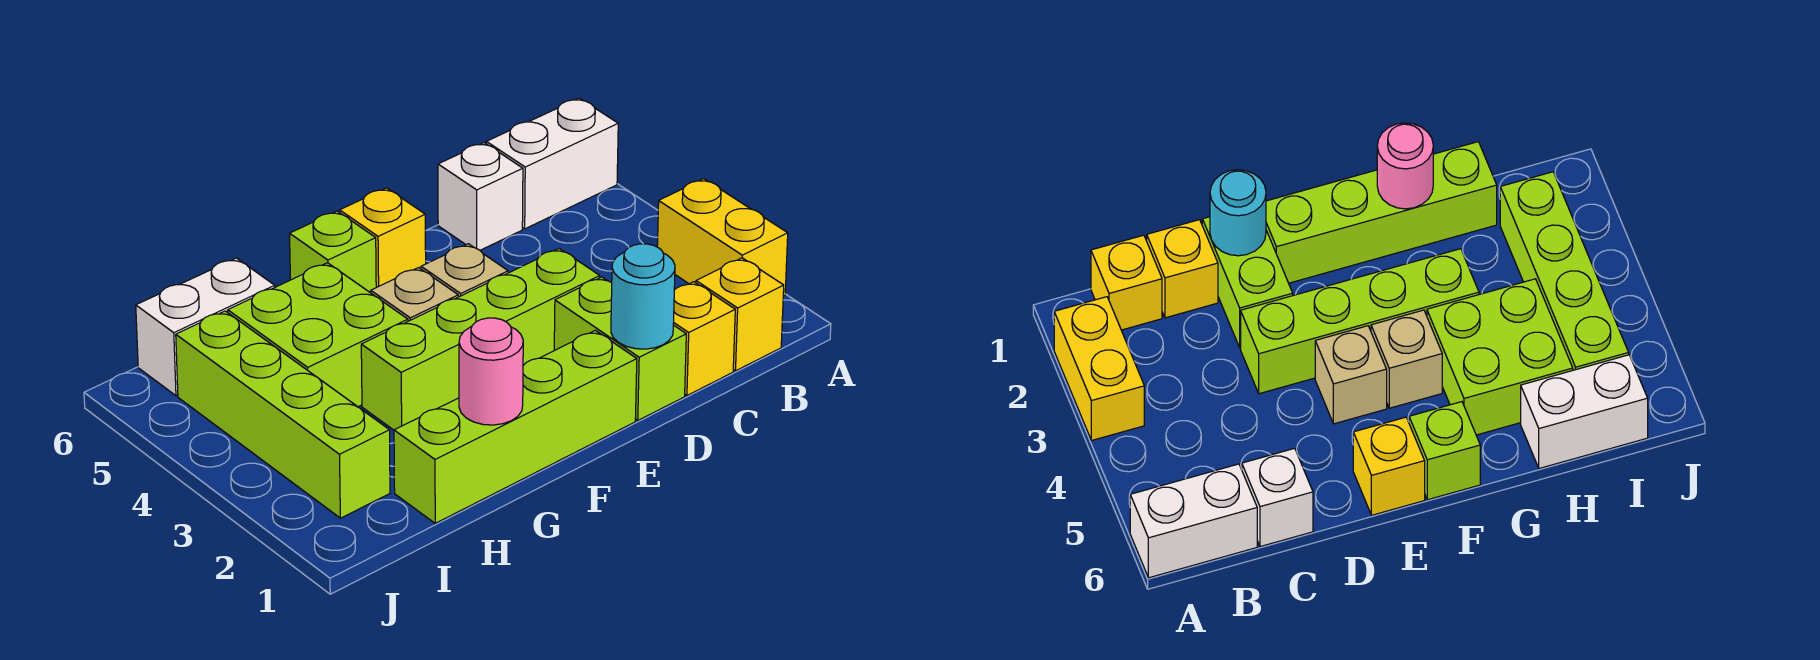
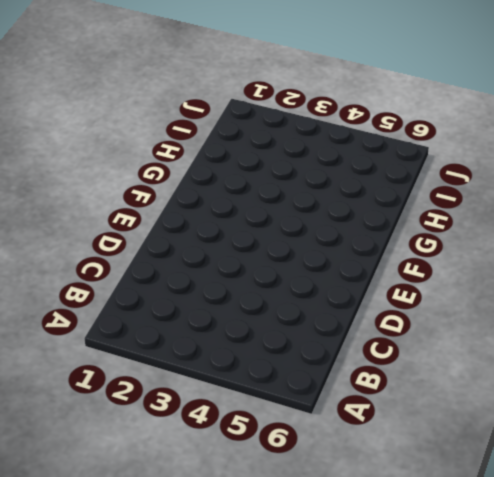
none -> yellow 1x2 brick [657,179,788,296]
none -> white 1x2 brick [486,98,618,229]
none -> yellow 1x1 brick [696,258,784,371]

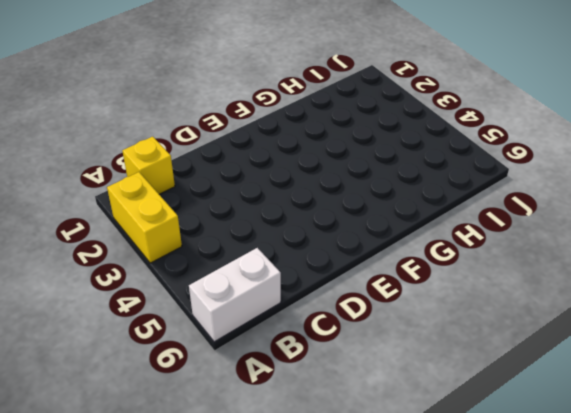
none -> yellow 1x1 brick [673,282,735,395]
none -> white 1x1 brick [438,143,523,250]
none -> lime 1x2 brick [554,277,686,420]

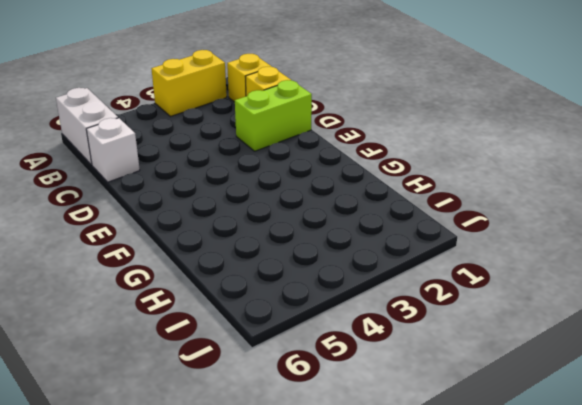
none -> lime 1x4 brick [361,249,600,430]
none -> lime 1x4 brick [394,330,637,523]
none -> tan 1x1 brick [421,244,508,297]

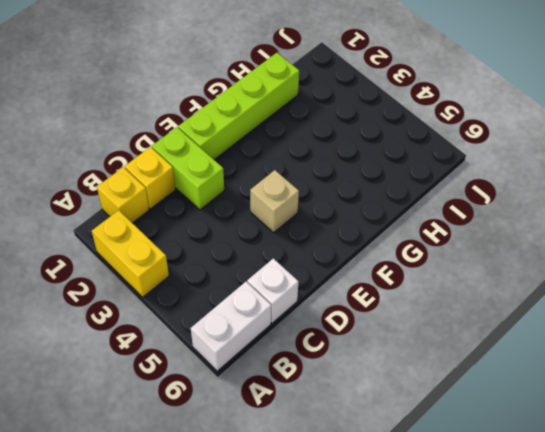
none -> lime 1x4 brick [361,249,600,430]
none -> yellow 1x1 brick [340,188,426,287]
none -> tan 1x1 brick [371,268,458,321]

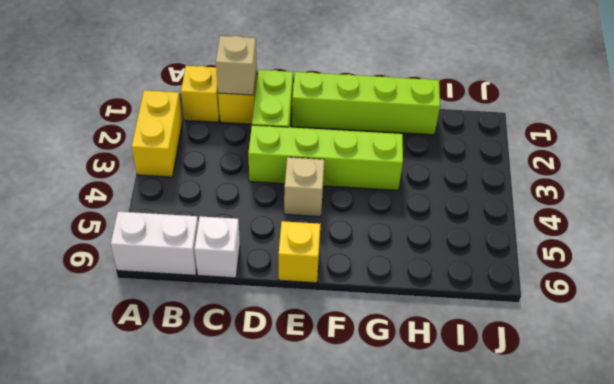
tan 1x1 brick [216,36,257,95] -> tan 1x1 brick moved to [371,268,458,321]
none -> lime 1x1 brick [290,211,376,293]
none -> lime 2x2 brick [228,263,408,407]
none -> white 1x2 brick [136,258,275,396]

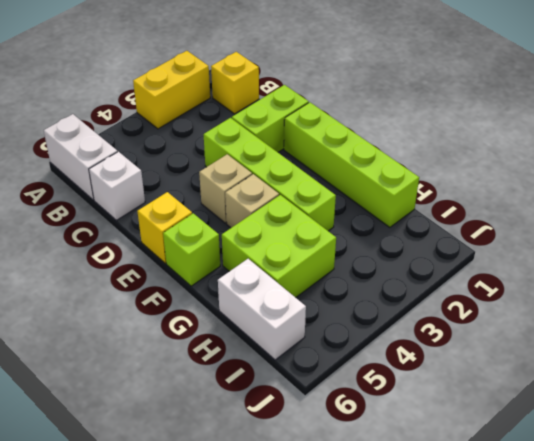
none -> yellow 1x1 brick [673,282,735,395]
none -> lime 1x4 brick [176,311,390,518]
none -> cyan 1x1 round brick [611,244,675,349]

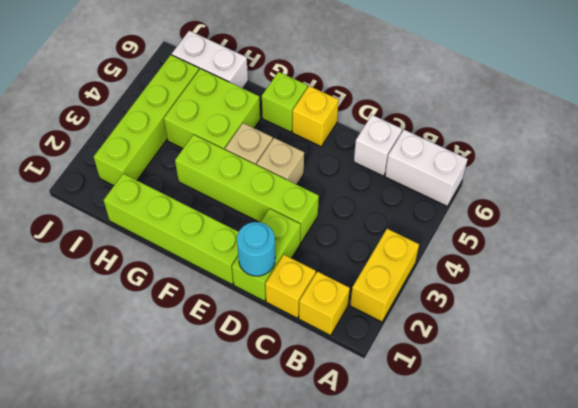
none -> pink 1x1 round brick [459,318,523,425]

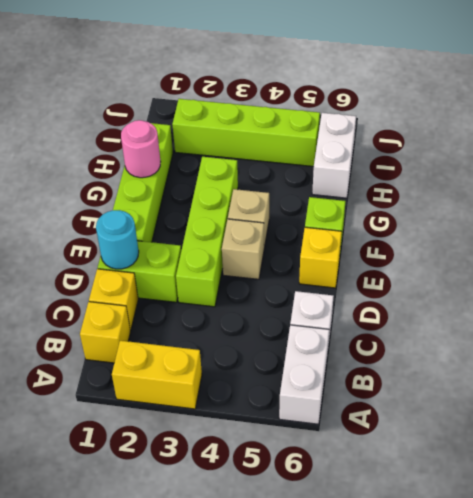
none -> lime 2x2 brick [228,263,408,407]

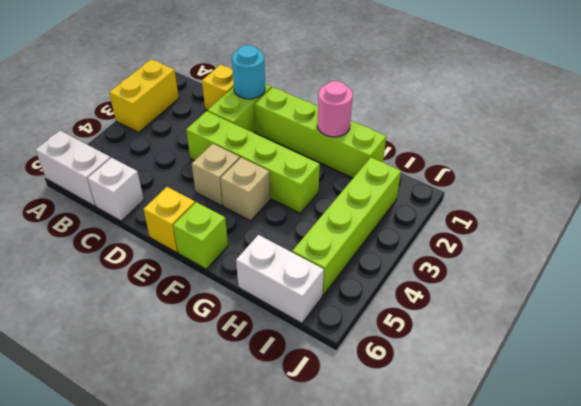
none -> yellow 1x1 brick [696,258,784,371]
none -> lime 2x2 brick [228,263,408,407]

